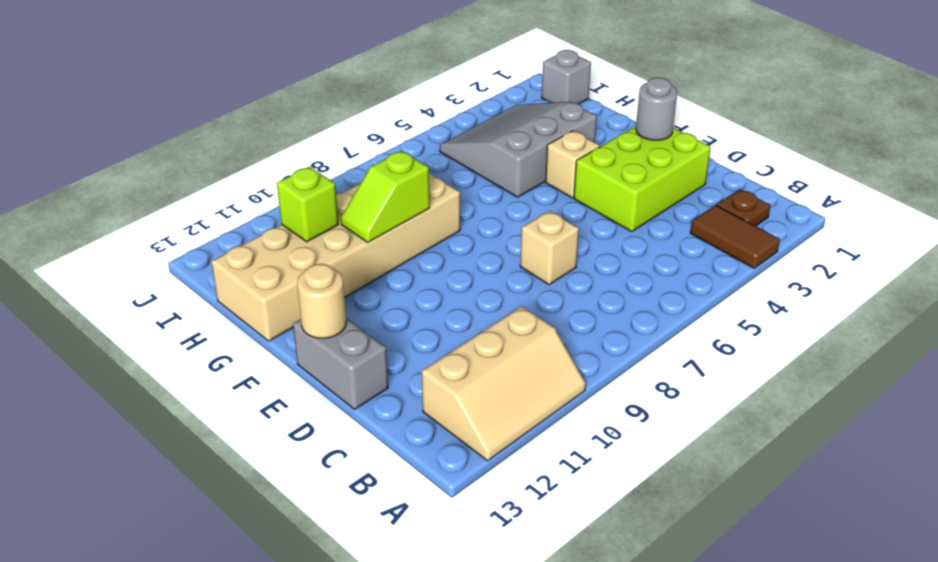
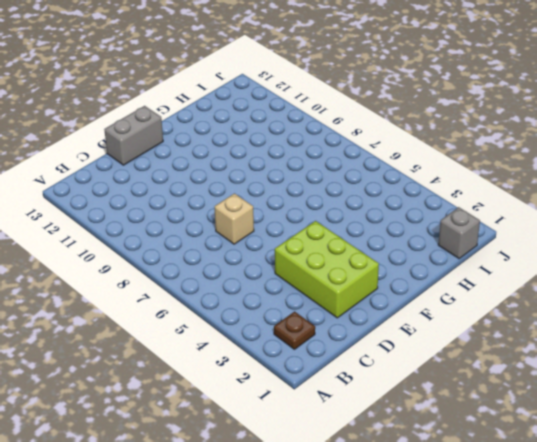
none -> brown 1x2 tile [690,205,780,268]
none -> tan 2x3 slope [422,306,586,461]
none -> tan 1x1 brick [546,131,600,198]

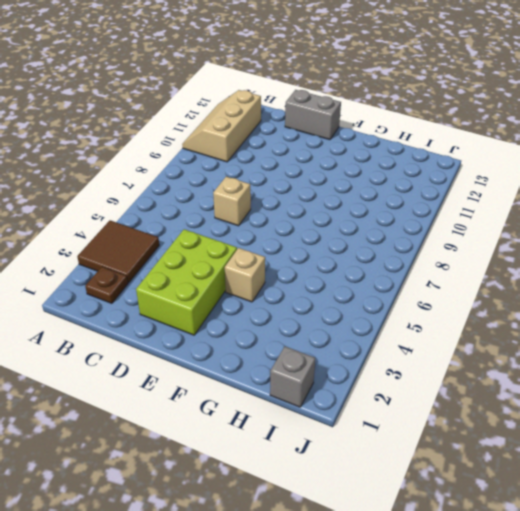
brown 2x2 tile [77,220,159,283] -> brown 1x2 tile [690,205,780,268]
none -> grey 3x3 slope [440,102,597,197]
none -> tan 2x6 brick [211,173,460,341]
none -> grey 1x1 round brick [636,78,677,140]

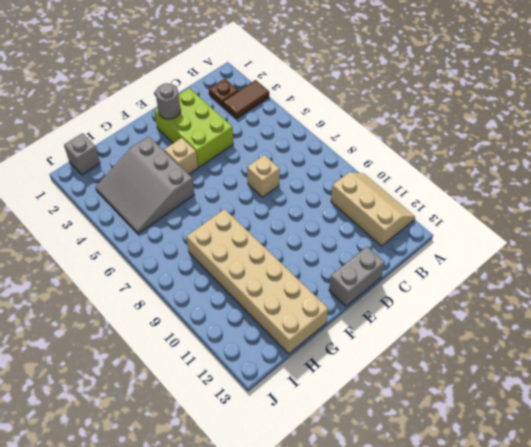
none -> tan 1x1 round brick [297,264,346,338]
none -> lime 1x2 slope [341,151,430,242]
none -> lime 1x1 brick [277,167,338,242]

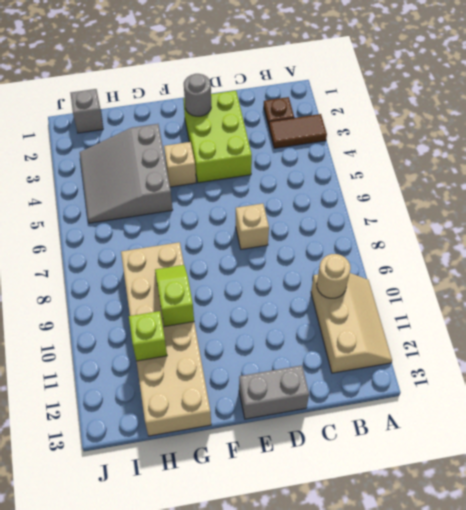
tan 1x1 round brick [317,254,351,298] -> tan 1x1 round brick moved to [297,264,346,338]
lime 1x2 slope [155,265,194,327] -> lime 1x2 slope turned to [341,151,430,242]

